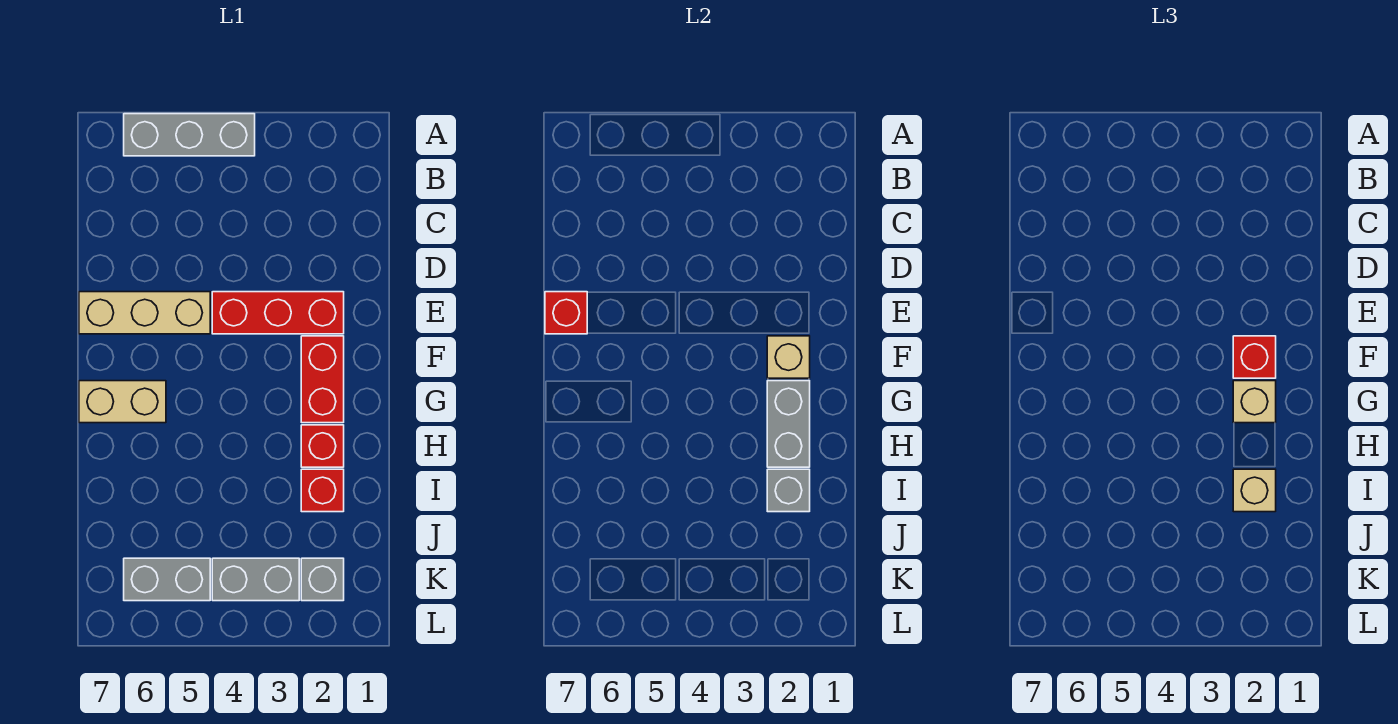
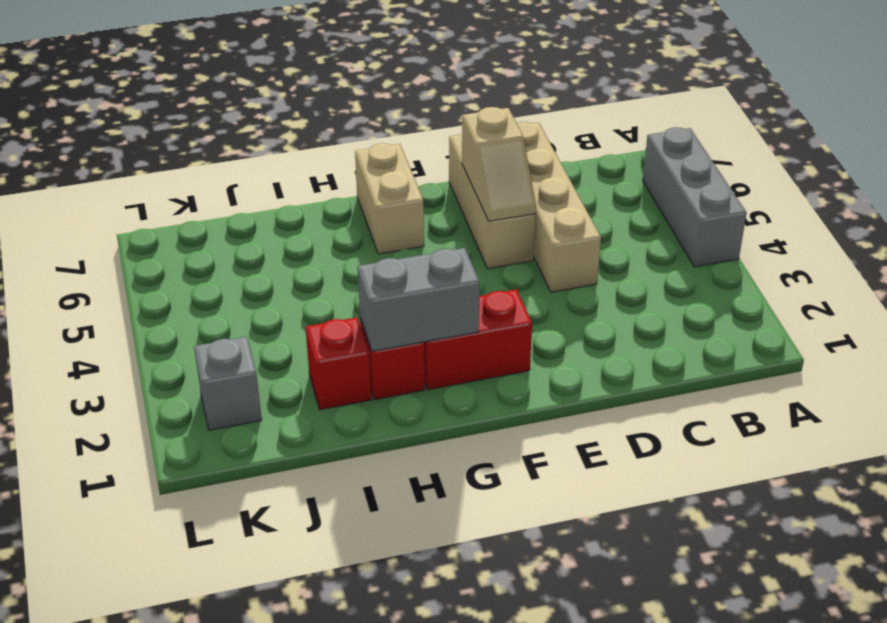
tan 1x4 brick [517,122,601,292] -> none
tan 1x2 slope [462,107,536,221] -> none
none -> red 1x3 brick [212,292,344,334]
none -> grey 1x2 brick [212,558,299,601]
none -> grey 1x2 brick [124,558,210,601]

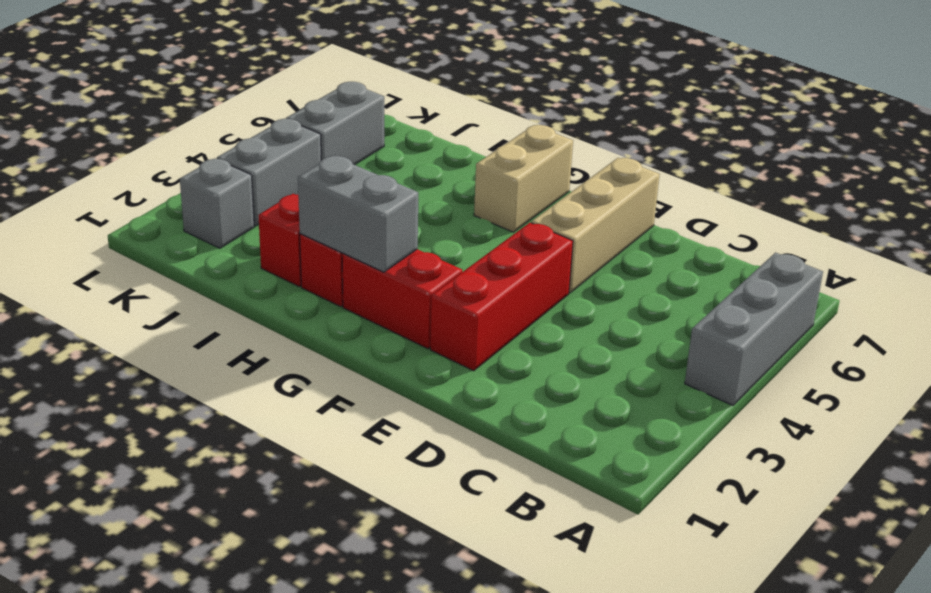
none -> red 1x1 brick [545,292,587,334]
none -> tan 1x1 brick [767,336,810,378]
none -> grey 1x1 brick [767,469,810,512]

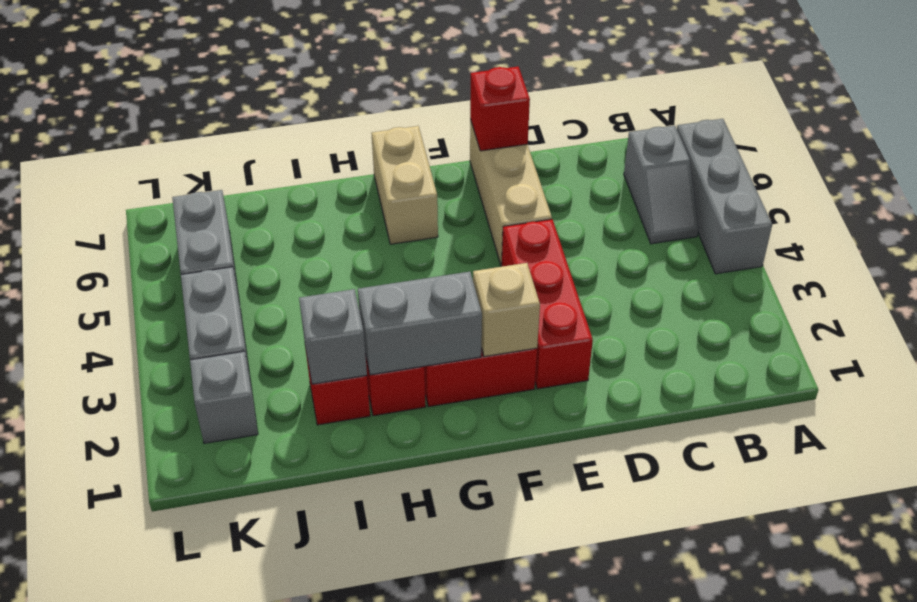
grey 1x2 slope [624,126,699,244] -> none
none -> red 1x1 brick [1233,336,1276,378]
none -> tan 1x1 brick [1233,381,1276,423]
none -> tan 1x1 brick [1233,469,1276,512]

